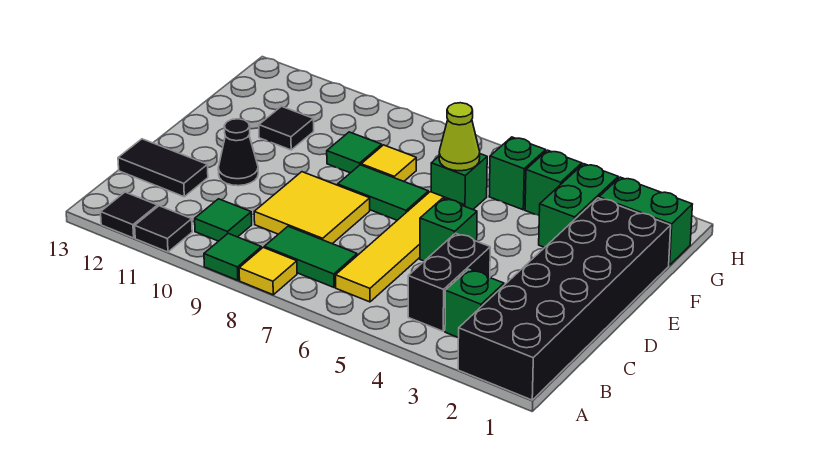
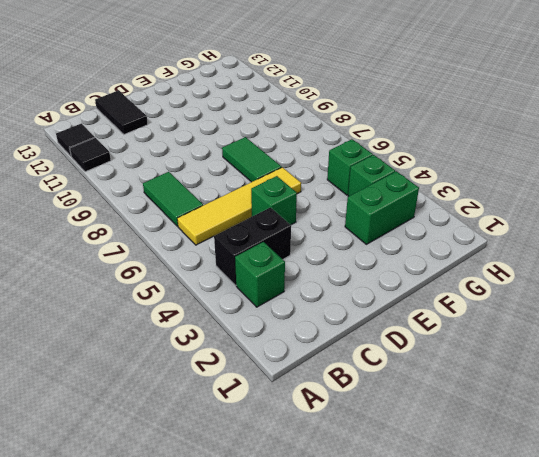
none -> black 2x6 brick [458,198,671,400]
none -> yellow 1x1 tile [239,247,297,295]
none -> green 1x1 tile [204,233,261,280]

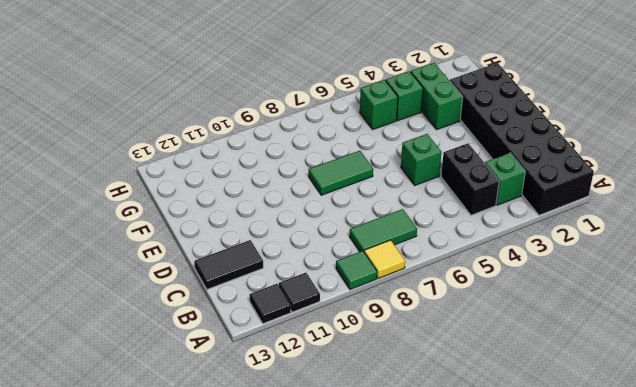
none -> yellow 1x4 tile [336,192,464,302]
none -> green 1x1 tile [195,199,252,241]
none -> yellow 2x2 tile [254,172,370,244]

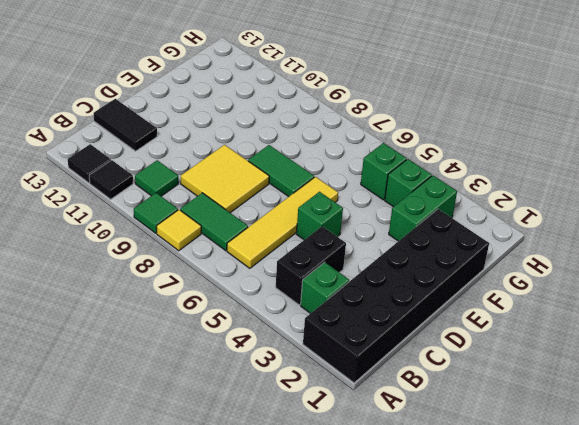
none -> black 1x1 cone [218,119,258,186]
none -> green 1x1 brick [431,154,487,209]
none -> yellow 1x1 tile [361,145,416,181]

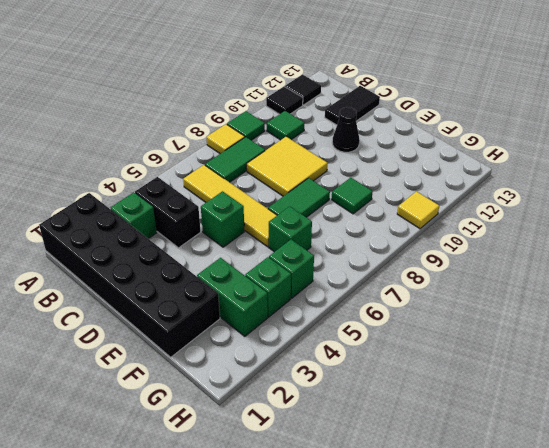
yellow 1x1 tile [397,192,439,229] -> yellow 1x1 tile moved to [361,145,416,181]
none -> black 1x1 tile [259,106,314,150]
none -> green 1x2 brick [599,177,692,265]
none -> lime 1x1 cone [439,103,480,171]

